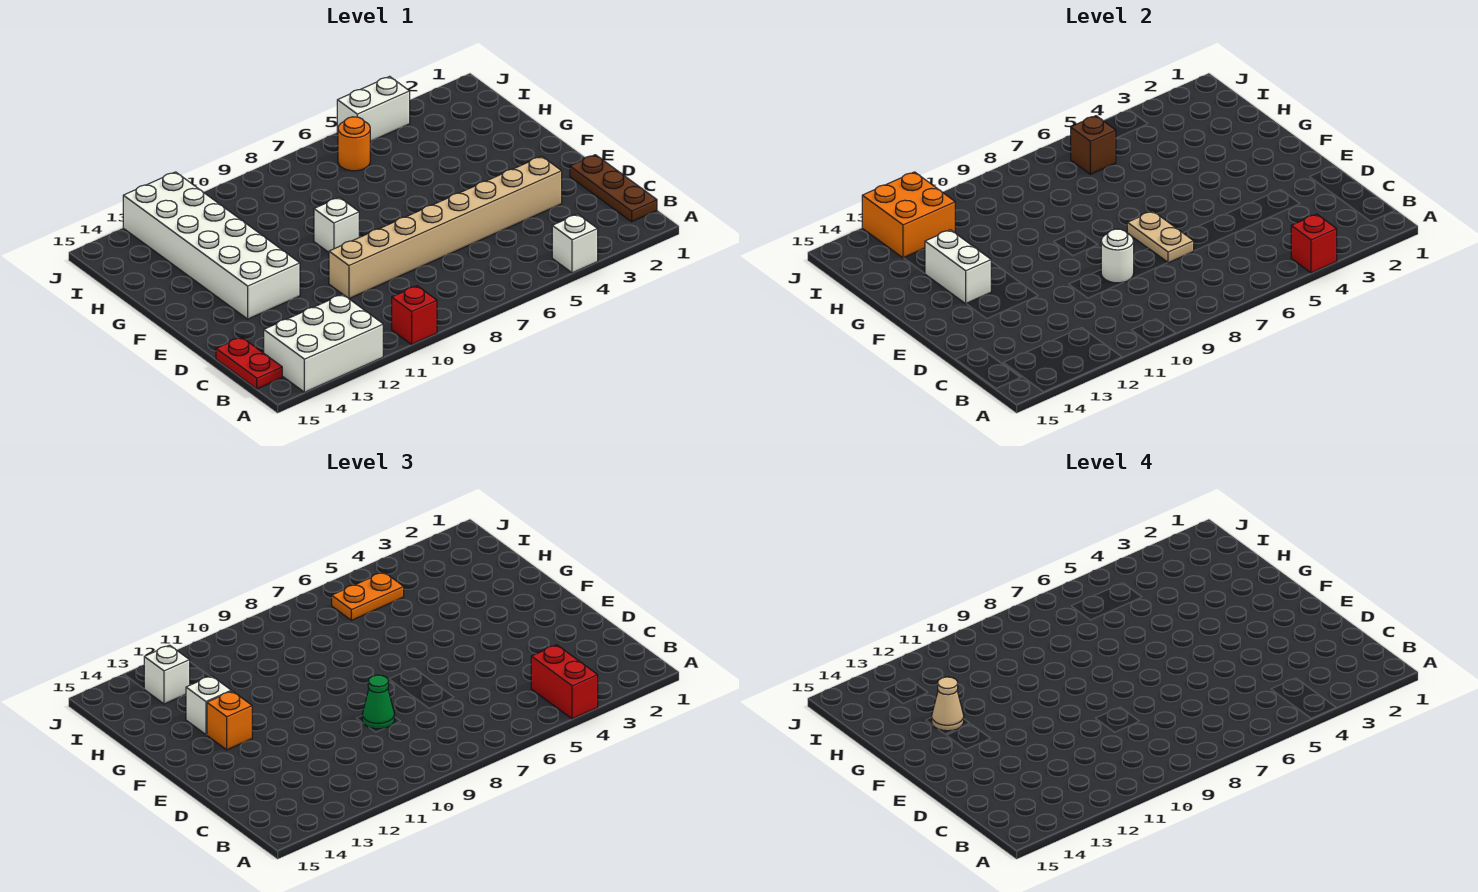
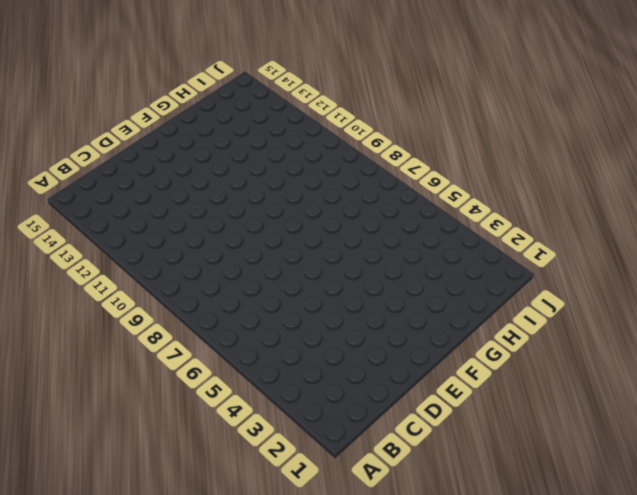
none -> white 1x1 brick [552,214,598,273]
none -> red 1x1 brick [392,286,437,344]
none -> white 2x3 brick [264,294,383,392]

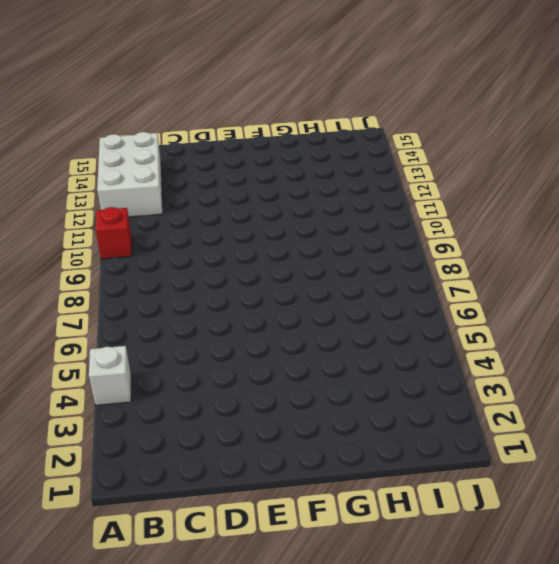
none -> brown 1x3 plate [570,155,657,222]
none -> red 1x2 plate [216,337,282,389]
none -> tan 1x8 brick [329,156,562,299]

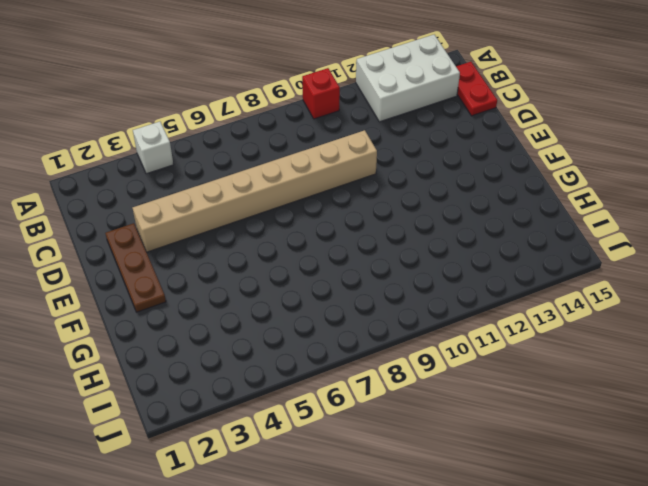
brown 1x3 plate [105,223,166,312] -> brown 1x3 plate moved to [570,155,657,222]
none -> white 2x6 brick [123,172,300,319]
none -> white 1x1 brick [314,197,359,252]
none -> orange 1x1 round brick [338,117,370,171]

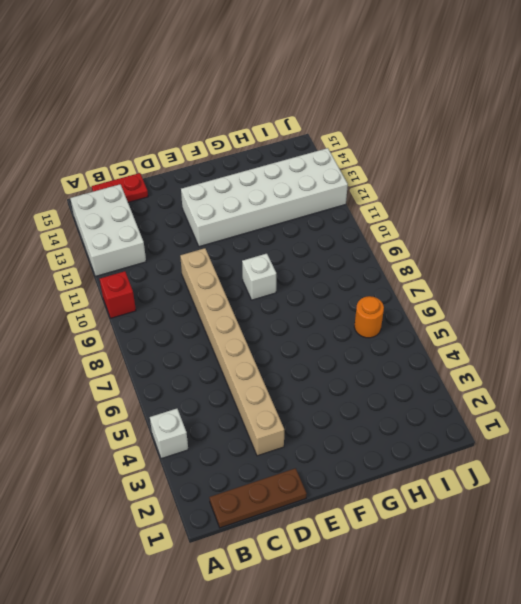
none -> white 1x2 brick [337,76,410,141]
none -> red 1x1 brick [1291,214,1337,273]
none -> tan 1x2 plate [1127,211,1194,263]

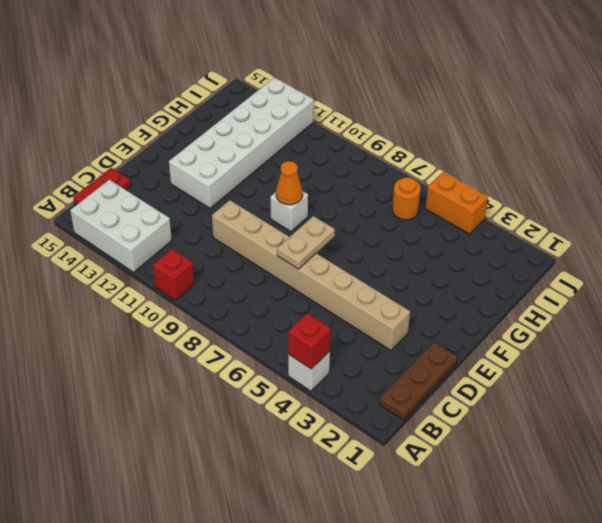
orange 1x1 cone [276,161,303,205] -> none
orange 1x2 brick [426,172,488,234] -> white 1x2 brick [337,76,410,141]
none -> white 1x1 round brick [1101,229,1134,283]
none -> white 1x2 brick [925,230,991,304]
none -> brown 1x1 brick [1071,116,1116,174]

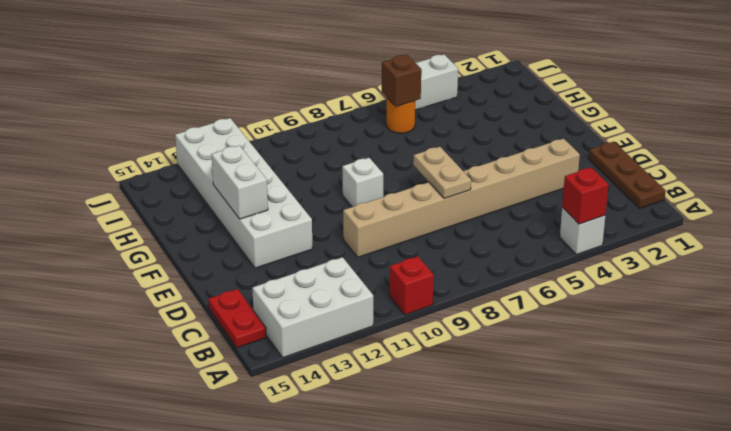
none -> white 1x1 round brick [1101,229,1134,283]
none -> orange 2x2 brick [862,172,955,258]
none -> red 1x2 brick [531,645,598,719]

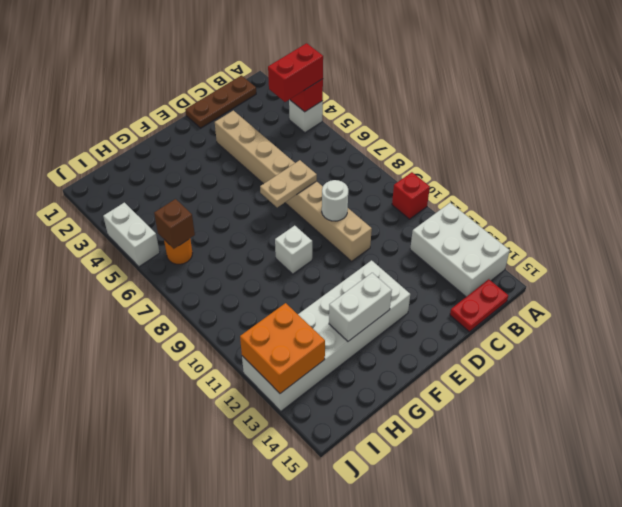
none -> green 1x1 cone [362,675,395,729]
none -> orange 1x1 brick [207,691,252,750]
none -> white 1x1 brick [186,676,231,735]

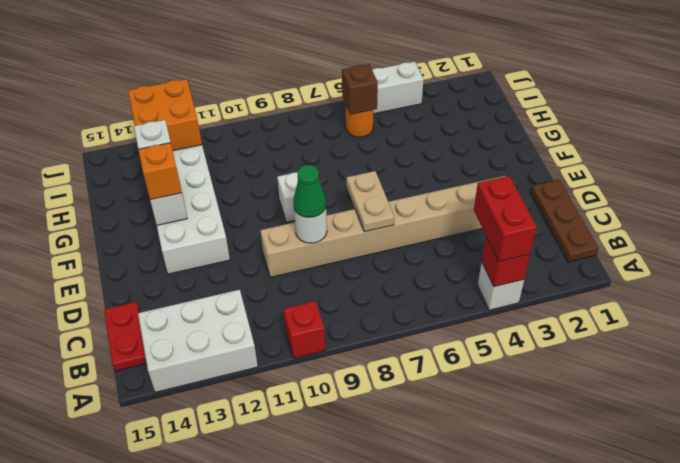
none -> orange 1x2 plate [332,572,404,620]
none -> white 1x1 brick [144,645,190,704]
none -> tan 1x1 cone [932,677,964,731]

